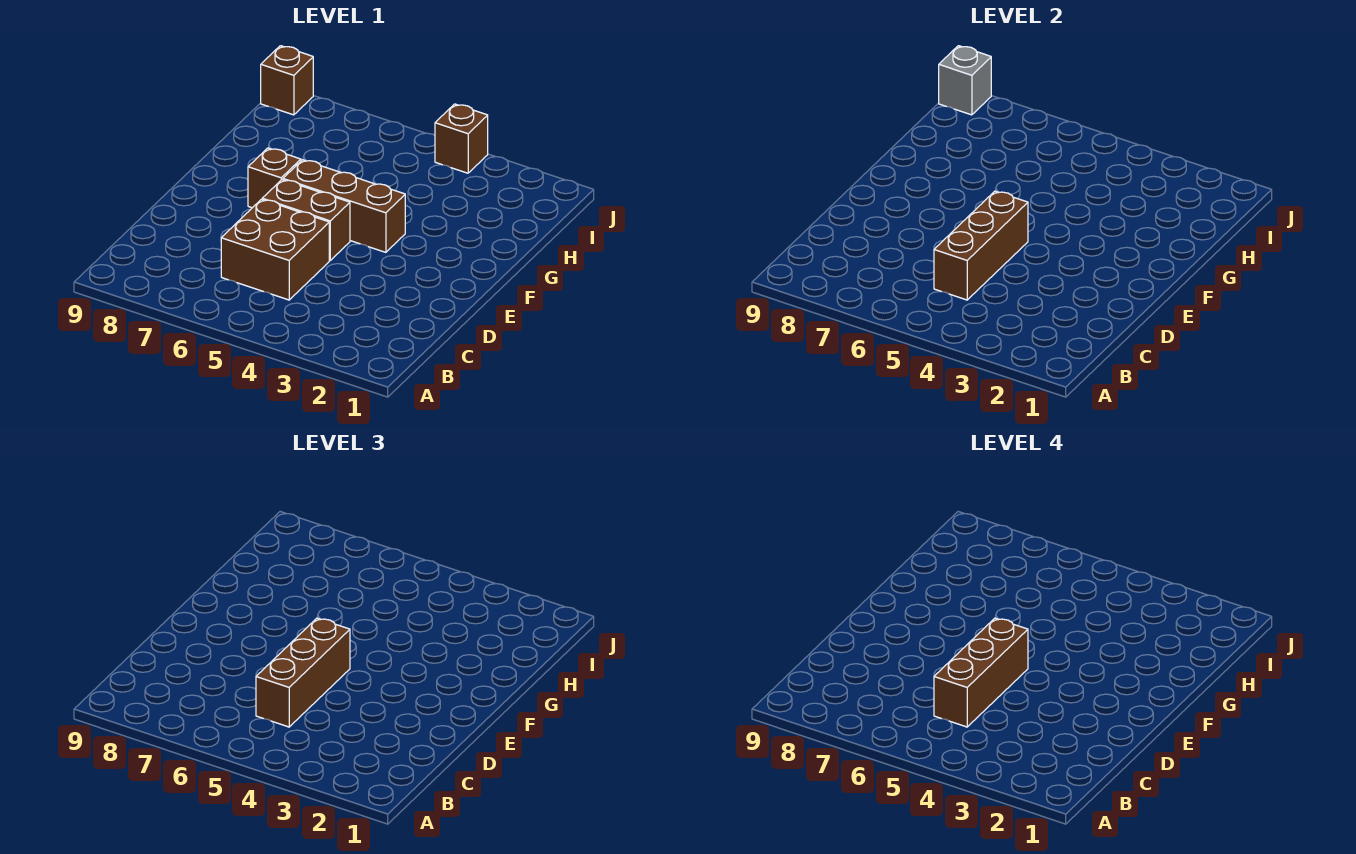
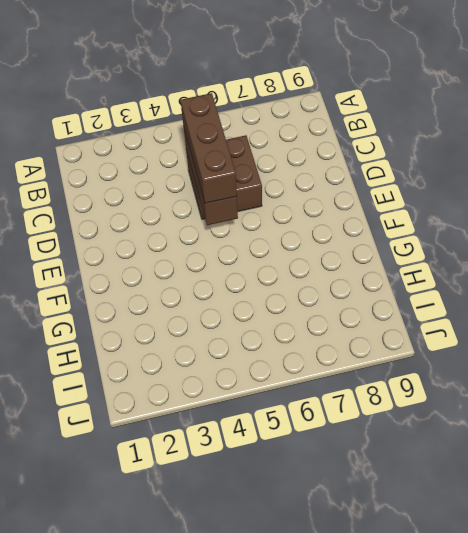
none -> brown 1x2 brick [262,180,350,260]
none -> brown 1x3 brick [283,160,405,252]

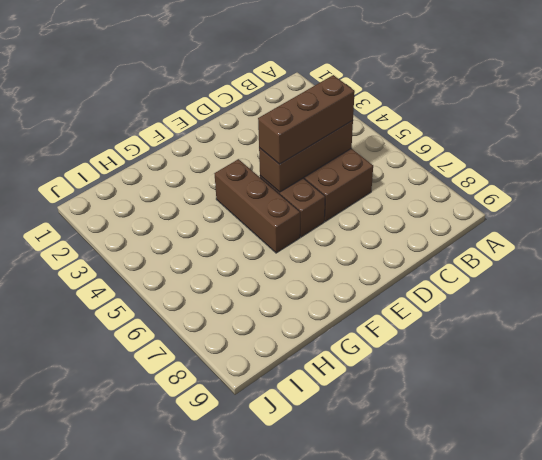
none -> brown 1x1 brick [248,148,301,208]
none -> brown 1x1 brick [435,104,488,173]

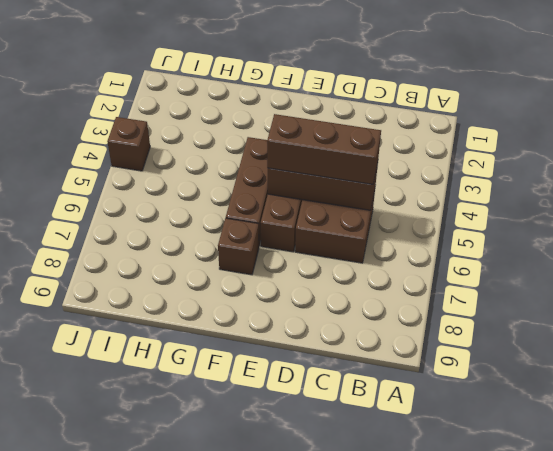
none -> brown 1x1 brick [261,46,313,115]
none -> grey 1x1 brick [939,46,991,115]

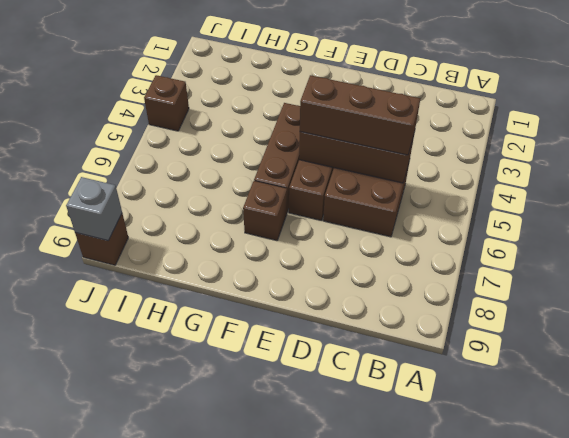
none -> brown 1x3 brick [934,618,1028,727]

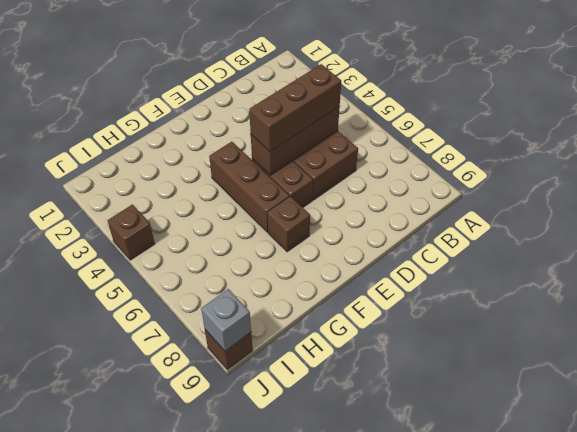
none -> brown 1x3 brick [934,618,1028,727]

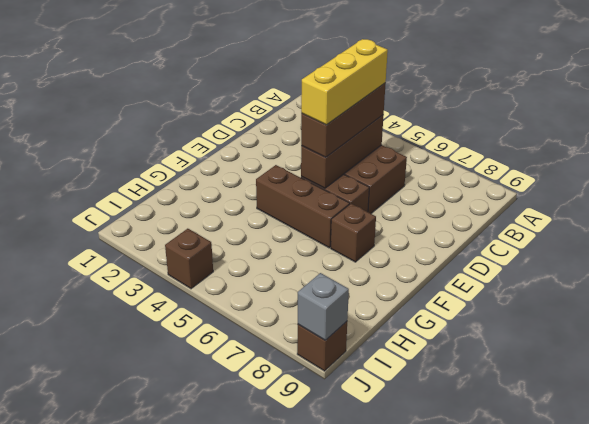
yellow 1x3 brick [301,39,388,125] -> brown 1x3 brick [934,618,1028,727]

